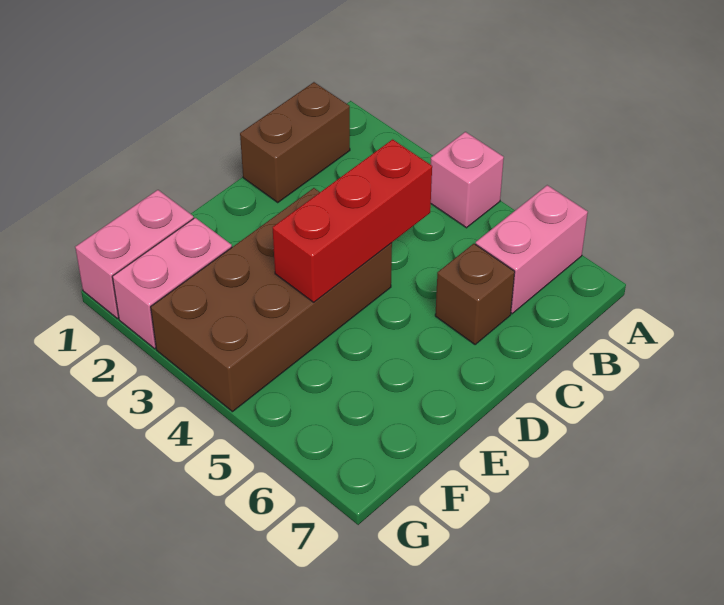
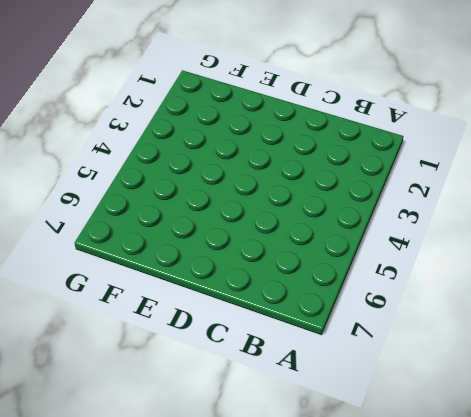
none -> pink 1x1 brick [431,132,504,228]
none -> pink 1x2 brick [476,185,588,314]

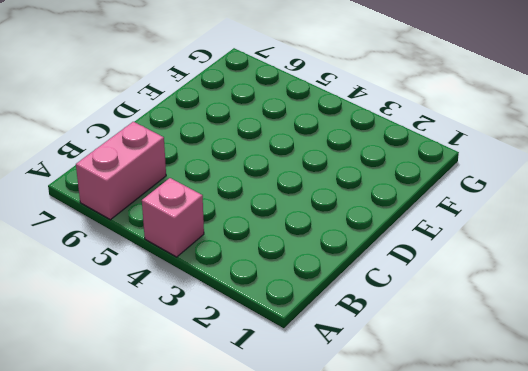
none -> brown 1x2 brick [240,82,350,202]
none -> brown 1x1 brick [435,244,515,345]

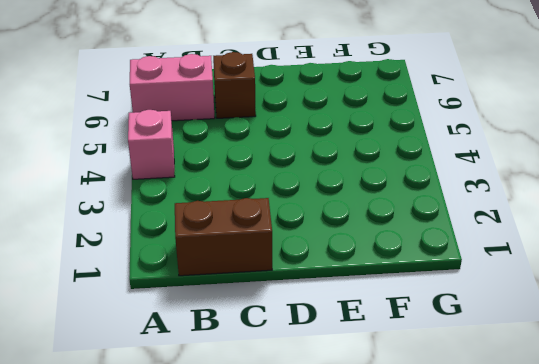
none -> brown 2x4 brick [151,188,392,412]
none -> pink 1x2 brick [75,190,194,319]

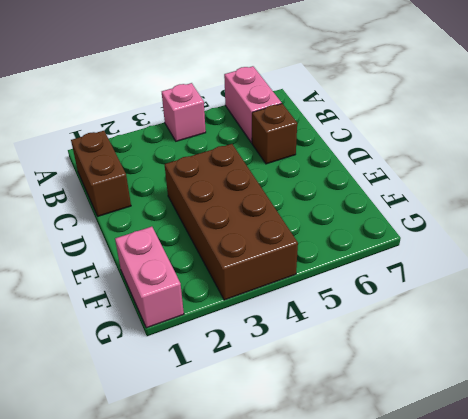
none -> pink 1x2 brick [112,218,232,349]
none -> red 1x3 brick [273,139,432,302]

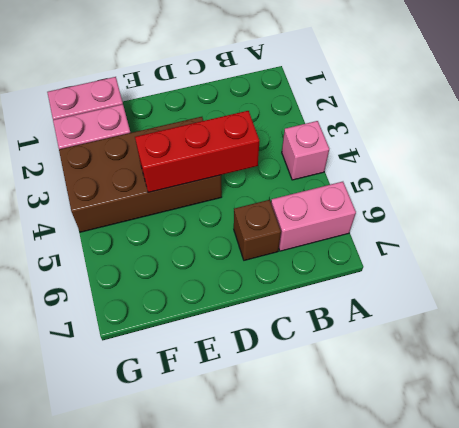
none -> brown 1x2 brick [240,82,350,202]

